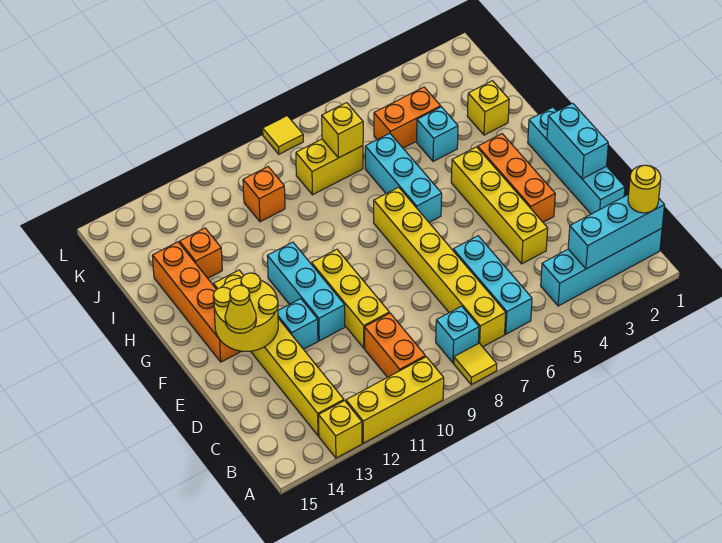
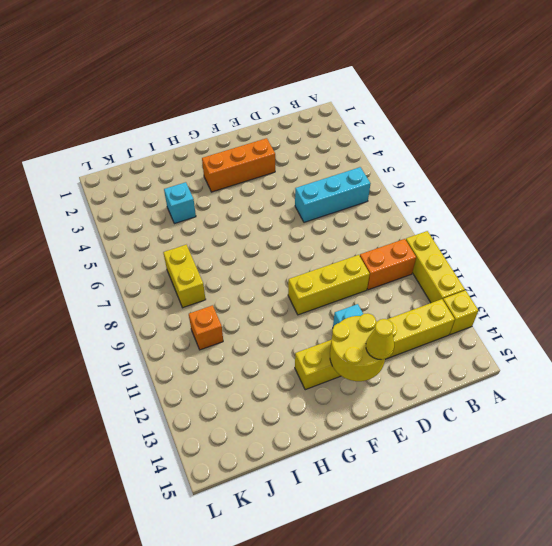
none -> yellow 1x1 tile [454,343,497,385]
none -> cyan 1x4 brick [541,228,662,306]
none -> yellow 1x6 brick [374,187,506,347]
none -> cyan 1x1 brick [436,306,479,363]

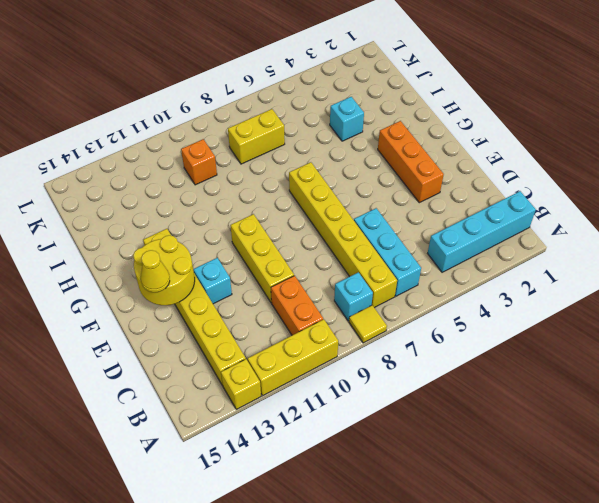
none -> cyan 1x4 brick [528,107,625,214]
none -> yellow 1x4 brick [451,147,548,264]
none -> cyan 1x3 brick [267,242,345,341]
none -> orange 1x4 brick [152,242,241,362]

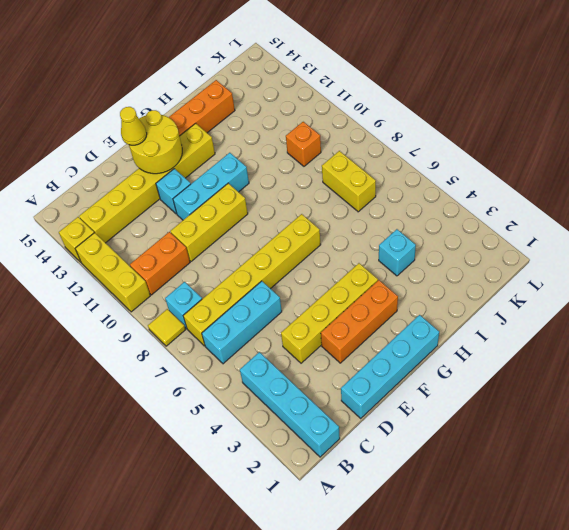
none -> cyan 1x3 brick [365,133,442,222]
none -> yellow 1x1 brick [467,81,509,135]
none -> orange 1x1 brick [180,228,222,278]
none -> orange 1x2 brick [374,87,441,148]

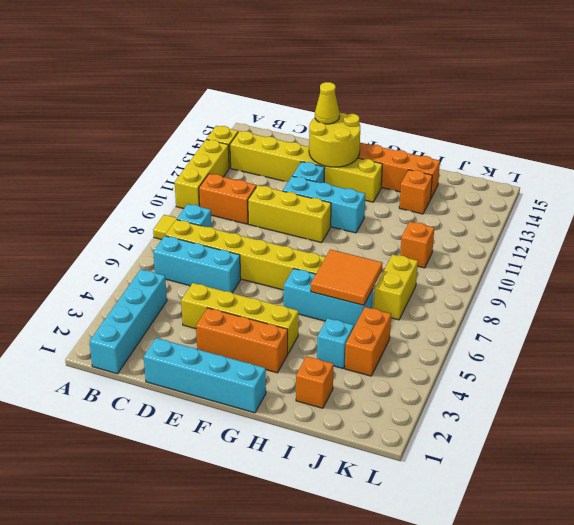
orange 2x2 tile [311,249,383,305] -> none
orange 1x1 brick [296,356,334,408] -> yellow 1x1 brick [467,81,509,135]
none -> yellow 1x1 tile [263,116,303,154]
none -> cyan 1x3 brick [568,194,664,269]
none -> cyan 1x2 brick [547,103,608,179]
none -> yellow 1x1 brick [322,103,363,158]

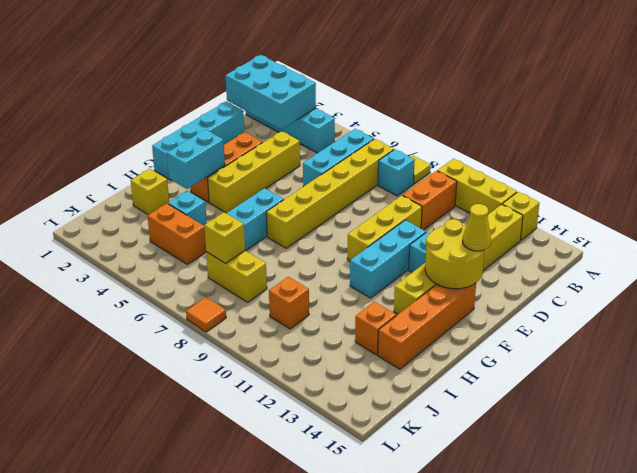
cyan 2x3 brick [226,55,316,129] -> cyan 1x3 brick [568,194,664,269]
cyan 1x2 brick [167,129,225,189] -> cyan 1x2 brick moved to [547,103,608,179]
orange 1x1 tile [186,297,226,332] -> yellow 1x1 tile [263,116,303,154]
none -> yellow 1x1 round brick [628,165,661,213]

